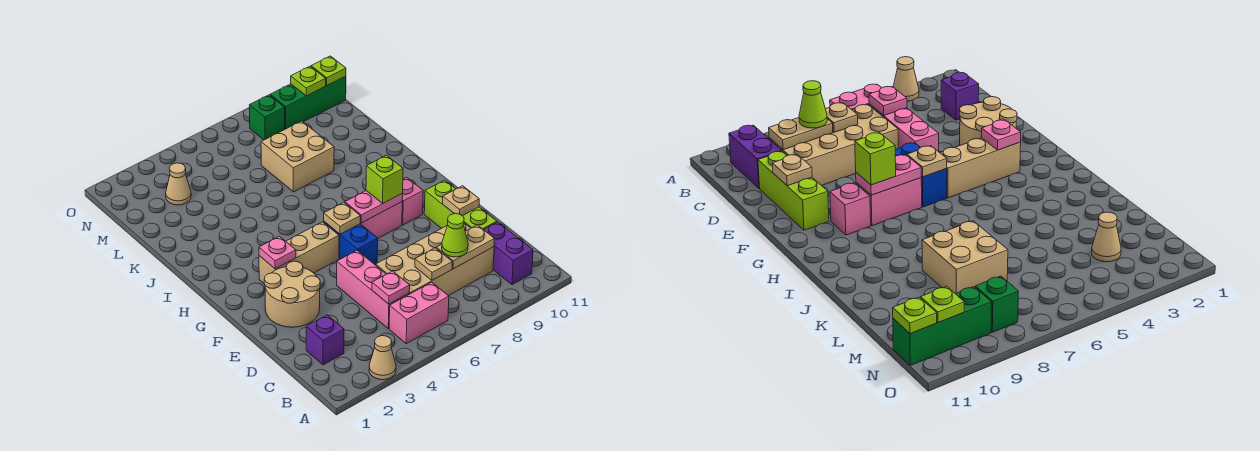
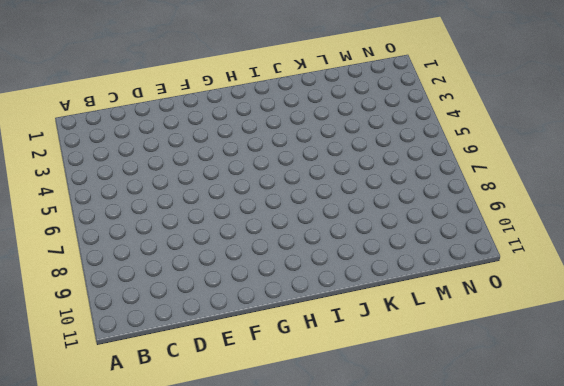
none -> tan 1x1 cone [369,336,396,380]
none -> pink 1x2 brick [389,282,449,344]
none -> purple 1x2 brick [484,222,533,285]

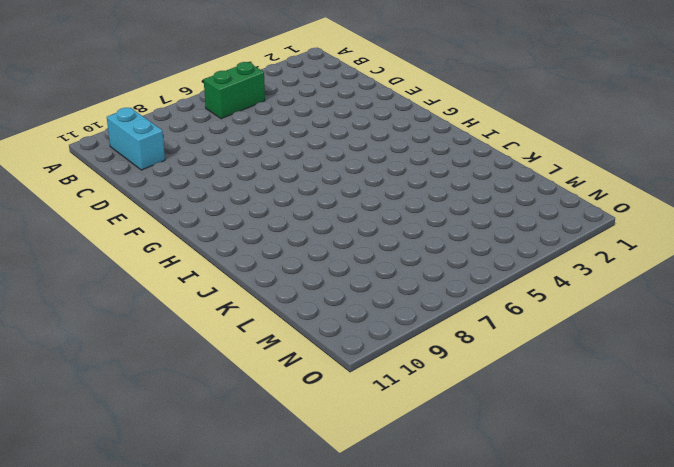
green 1x2 brick [204,62,265,119] -> pink 1x2 brick [389,282,449,344]
cyan 1x2 brick [107,108,165,170] -> purple 1x2 brick [484,222,533,285]
none -> tan 1x1 cone [369,336,396,380]
none -> purple 1x1 brick [306,315,344,365]
none -> pink 1x3 brick [337,250,409,329]

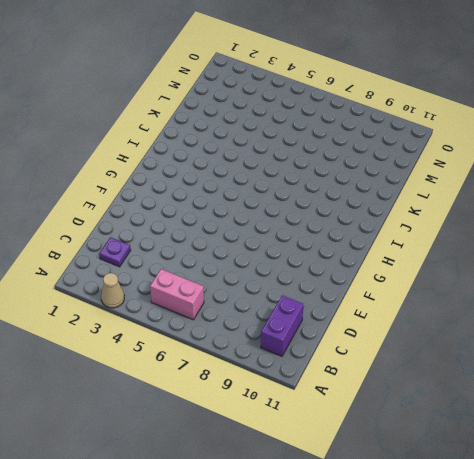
purple 1x1 plate [99,237,131,267] -> purple 1x1 brick [306,315,344,365]
none -> pink 1x3 brick [337,250,409,329]
none -> tan 2x4 brick [376,223,494,296]
none -> lime 1x3 brick [424,180,497,230]

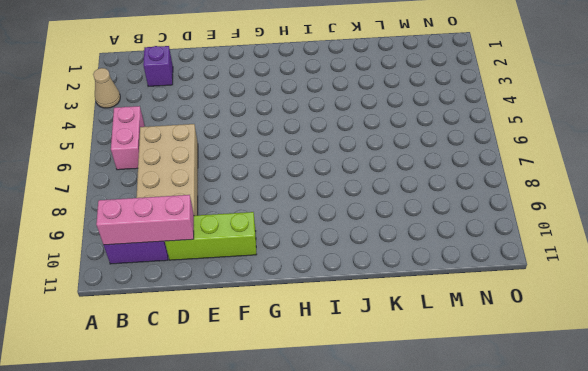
pink 1x3 brick [96,195,194,245] -> pink 1x3 brick moved to [337,250,409,329]
none -> tan 2x2 round brick [264,261,320,327]
none -> blue 1x2 brick [324,222,378,264]
none -> tan 1x3 brick [259,222,339,283]

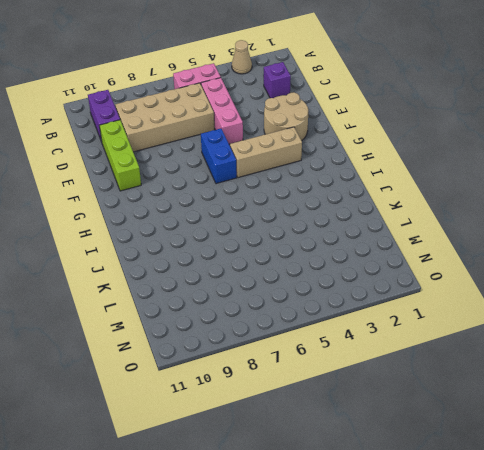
none -> pink 1x2 brick [360,202,402,238]
none -> pink 1x1 brick [402,177,423,225]
none -> tan 2x2 brick [261,121,334,192]

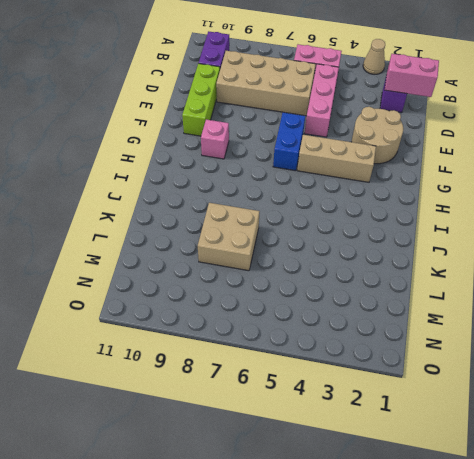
pink 1x2 brick [385,54,439,97] -> pink 1x2 brick moved to [360,202,402,238]
none -> tan 1x1 cone [166,163,191,205]
none -> green 1x1 brick [249,95,285,140]
none -> green 1x3 brick [270,76,346,129]

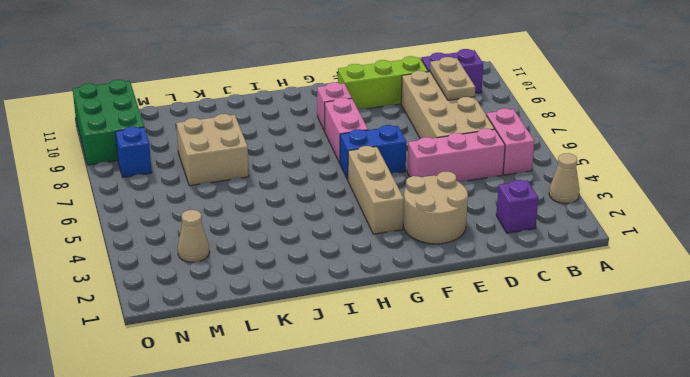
blue 1x1 brick [115,127,152,177] -> green 1x1 brick [249,95,285,140]
green 2x3 brick [73,80,144,165] -> green 1x3 brick [270,76,346,129]
none -> pink 1x1 plate [372,271,410,304]
none -> tan 1x1 plate [415,248,452,280]
none -> tan 1x1 plate [443,186,479,216]

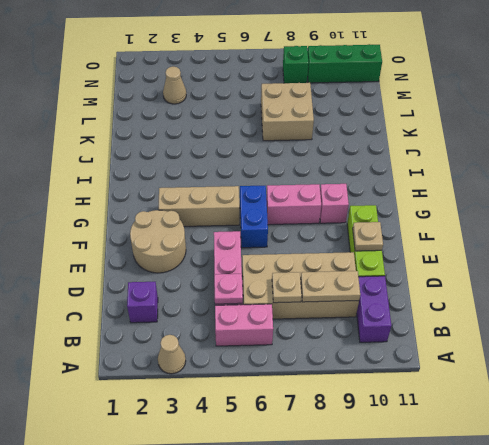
none -> pink 1x1 plate [259,236,296,269]
none -> tan 1x1 plate [324,203,360,234]
none -> pink 1x2 plate [345,191,403,223]

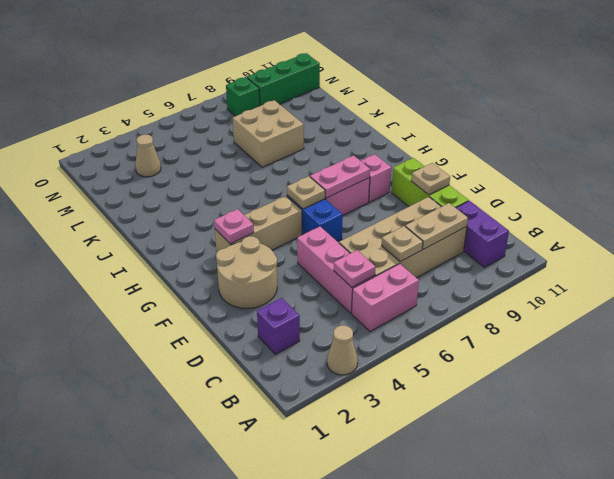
none -> lime 1x1 plate [291,66,326,96]
none -> lime 1x1 plate [311,56,346,85]
none -> lime 1x1 cone [442,214,468,257]

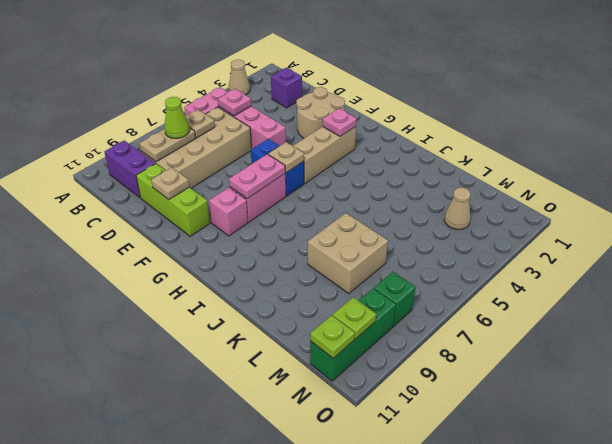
none -> lime 1x1 brick [366,155,403,203]

